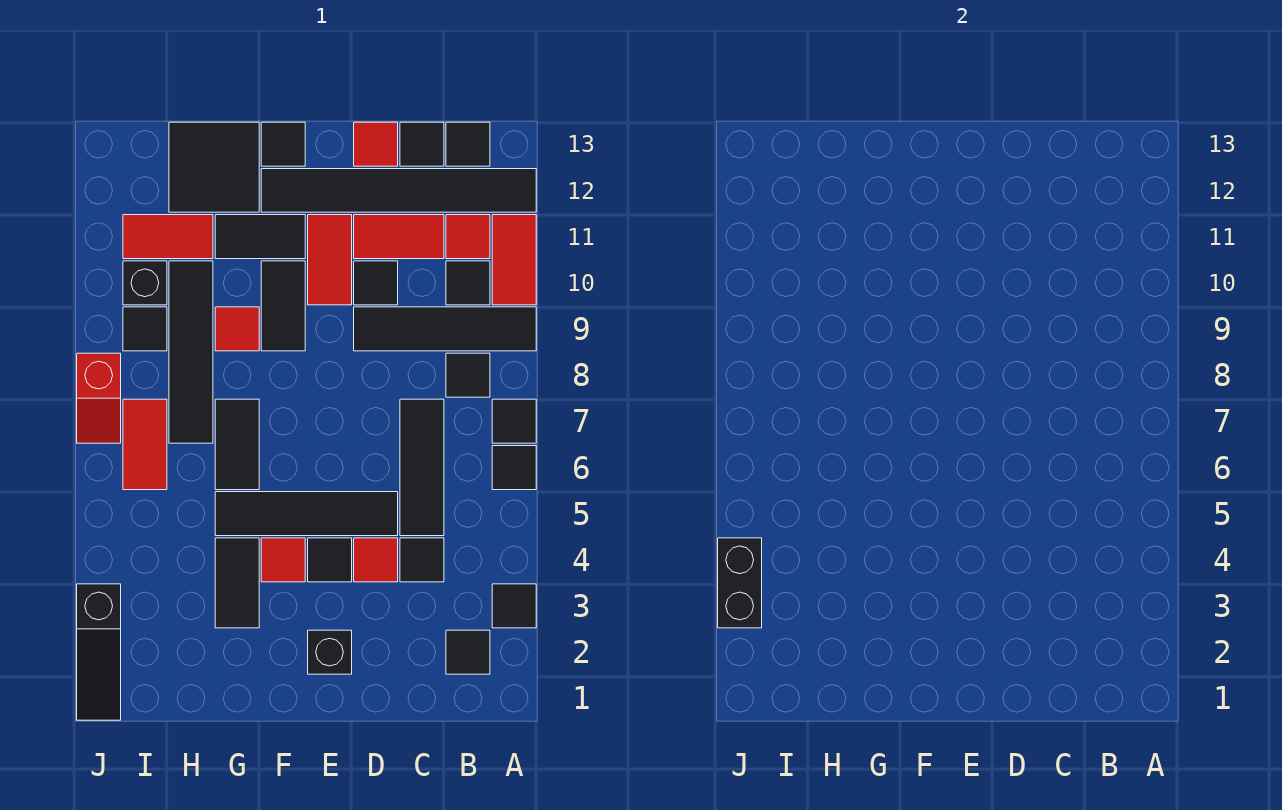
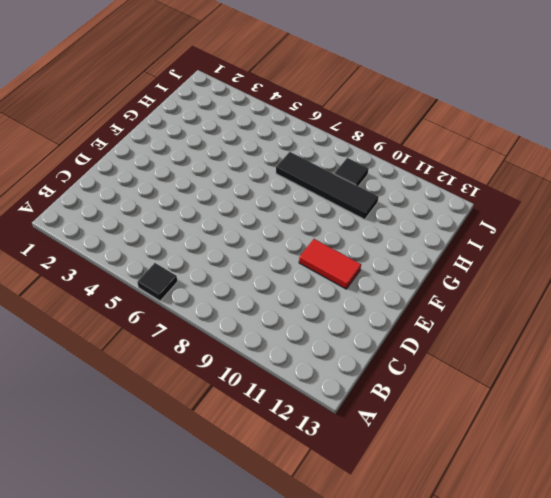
none -> black 1x1 tile [492,584,536,628]
none -> black 1x1 tile [492,399,536,443]
none -> black 1x4 tile [354,307,536,351]
none -> red 1x2 tile [492,215,536,305]

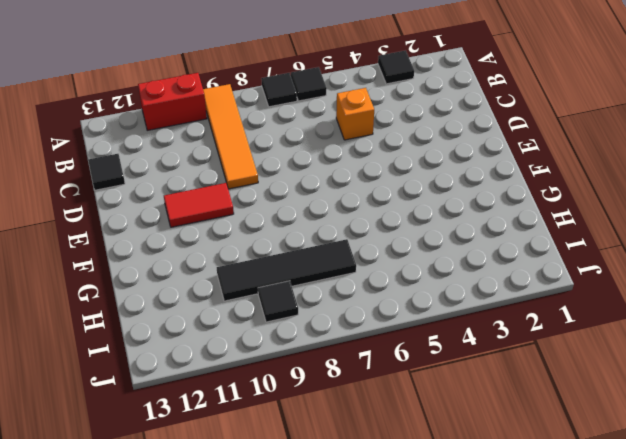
orange 1x4 tile [203,84,258,189] -> black 1x4 tile [354,307,536,351]
red 1x2 brick [138,73,207,130] -> red 1x2 tile [492,215,536,305]
orange 1x1 brick [336,88,374,140] -> black 1x3 tile [400,399,444,536]
none -> black 1x6 tile [261,169,536,212]
none -> black 1x1 tile [446,630,490,674]
none -> black 1x1 tile [446,353,490,397]
none -> black 1x1 tile [446,261,490,305]

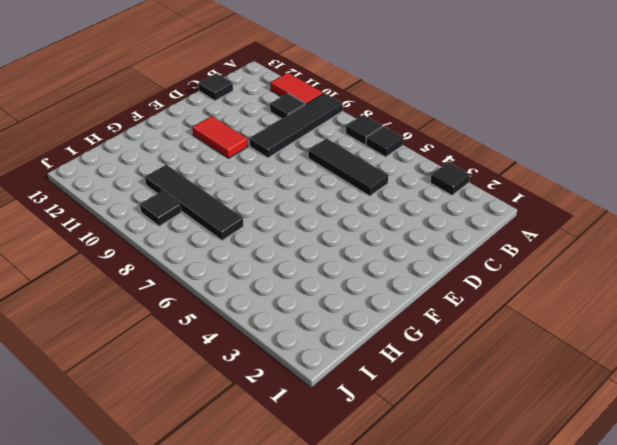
none -> black 1x6 tile [261,169,536,212]
none -> black 1x1 tile [446,630,490,674]
none -> black 1x1 tile [446,353,490,397]
none -> red 1x1 tile [446,215,490,259]

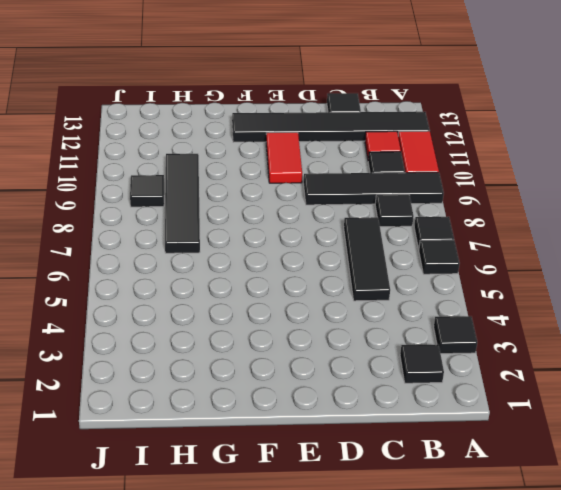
none -> black 1x1 tile [446,122,490,166]
none -> black 1x1 tile [400,538,444,582]
none -> red 1x2 tile [354,215,444,259]
none -> red 1x1 tile [354,538,398,582]

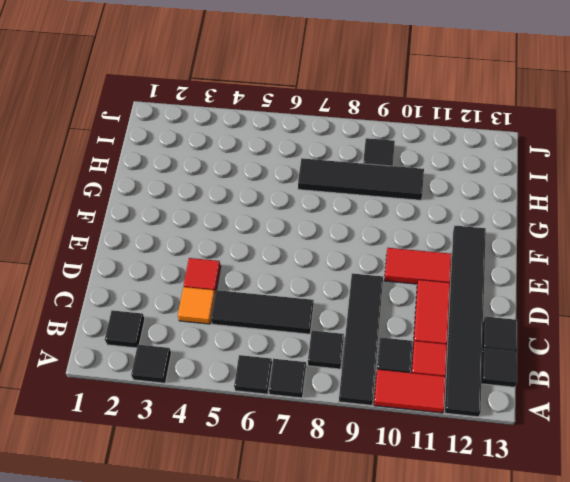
orange 1x1 tile [178,287,215,324] -> black 1x1 tile [400,538,444,582]
none -> black 1x4 tile [215,492,398,536]
none -> black 1x1 tile [354,261,398,305]
none -> red 1x1 tile [354,122,398,166]
none -> black 1x1 brick [308,630,352,674]

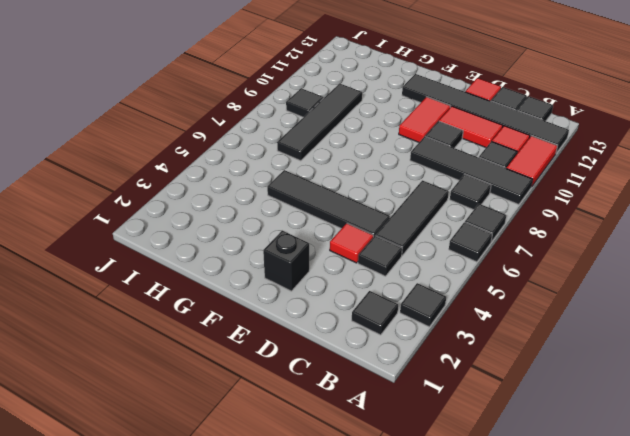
none -> black 1x1 tile [308,538,352,582]
none -> red 1x1 tile [261,538,305,582]
none -> black 1x2 tile [261,261,305,351]
none -> black 1x2 tile [215,215,305,259]

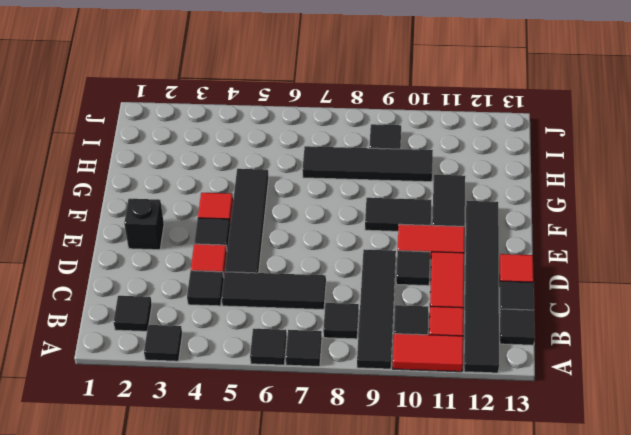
none -> black 1x1 tile [261,122,305,166]
none -> black 1x2 tile [215,538,259,628]
none -> black 1x2 tile [215,399,259,490]
none -> red 1x1 tile [215,307,259,351]

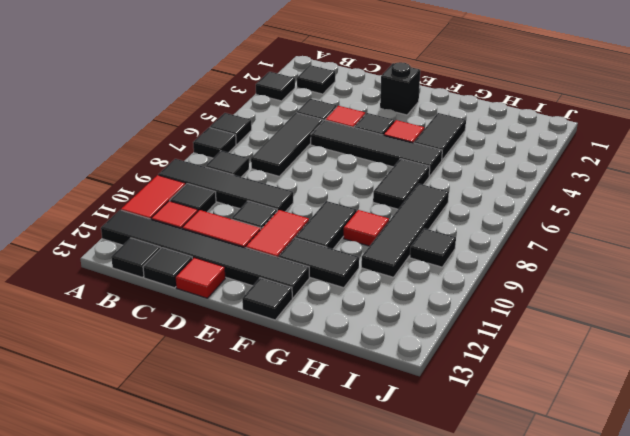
none -> black 2x2 tile [169,122,259,212]
none -> red 1x2 tile [123,215,213,259]
none -> red 1x2 tile [123,399,167,490]
none -> black 1x1 brick [123,261,167,305]

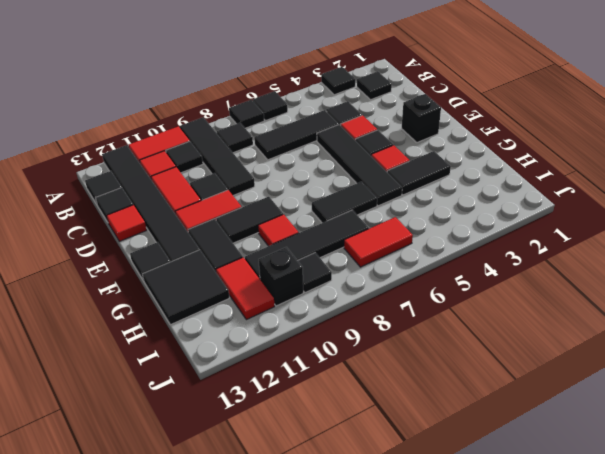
none -> black 1x3 slope [77,584,121,720]
none -> red 1x2 slope [77,353,121,443]
none -> black 1x2 brick [718,538,762,628]

